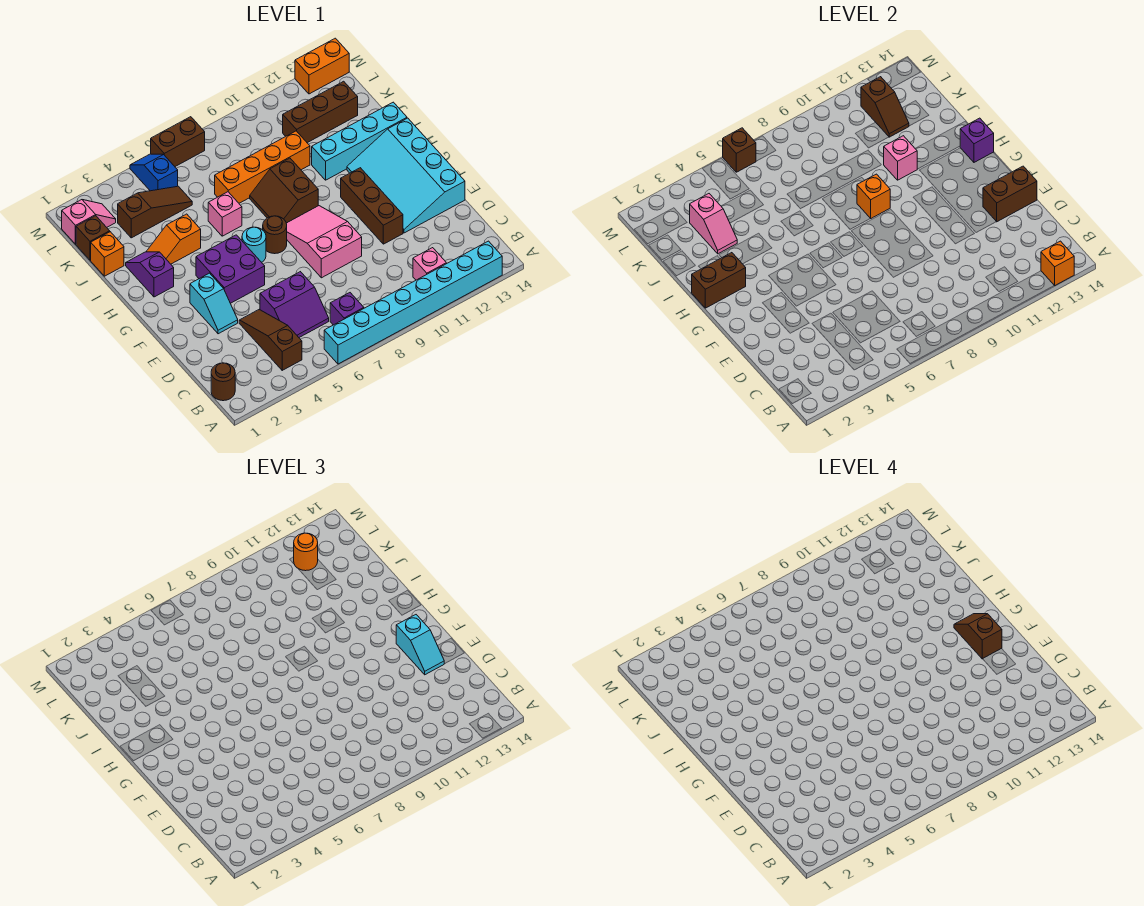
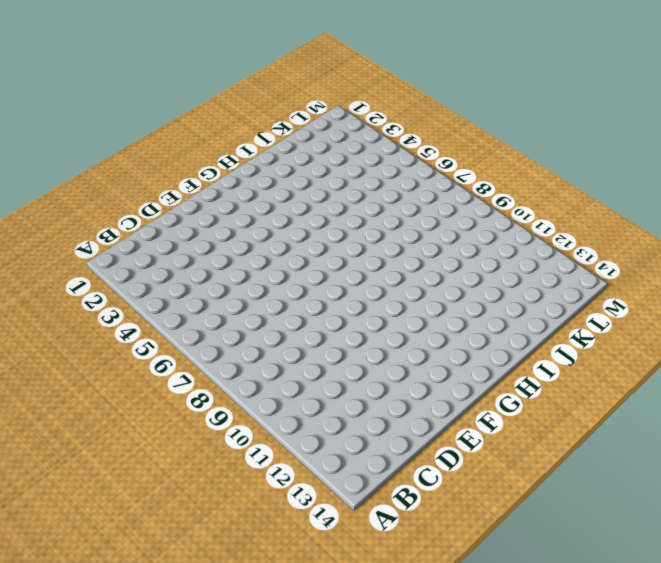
none -> cyan 1x8 brick [324,241,502,364]
none -> brown 1x1 round brick [211,363,235,401]
none -> brown 1x3 slope [239,310,302,370]
none -> purple 1x1 brick [330,293,364,325]

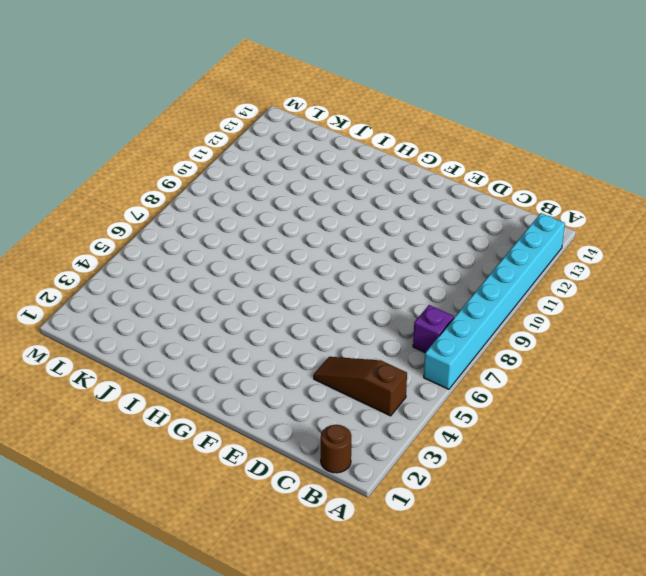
none -> pink 1x1 brick [413,248,446,280]
none -> purple 2x2 slope [260,272,329,337]
none -> cyan 1x2 slope [190,273,238,334]
none -> pink 2x3 slope [286,206,362,278]

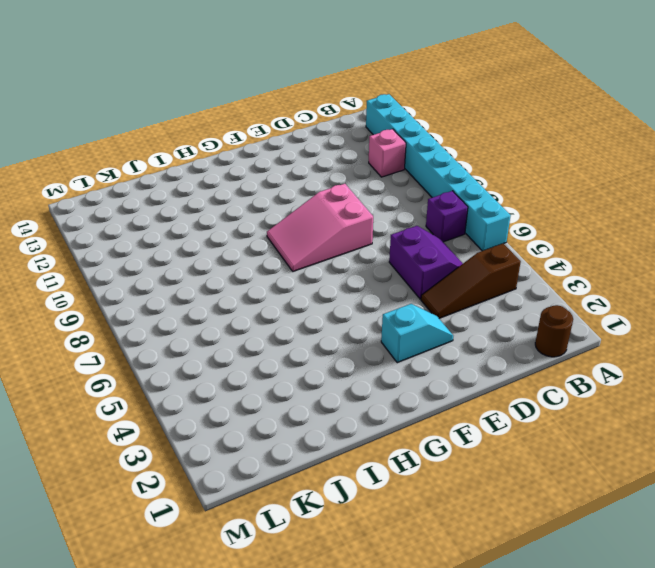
none -> brown 1x3 brick [341,168,403,244]
none -> cyan 3x4 slope [347,118,465,233]
none -> purple 2x2 brick [196,235,265,303]
none -> cyan 1x1 round brick [242,227,266,262]

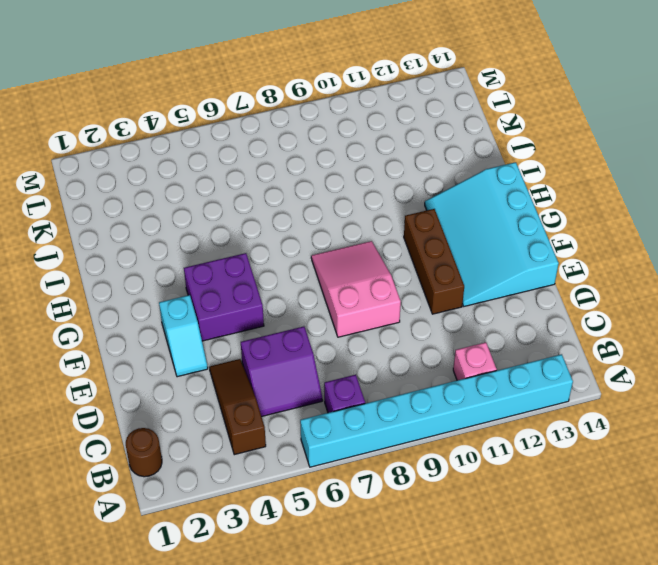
none -> cyan 1x1 round brick [242,227,266,262]
none -> brown 1x1 round brick [263,216,287,254]
none -> purple 1x2 slope [126,252,174,297]
none -> brown 2x2 slope [250,158,318,223]

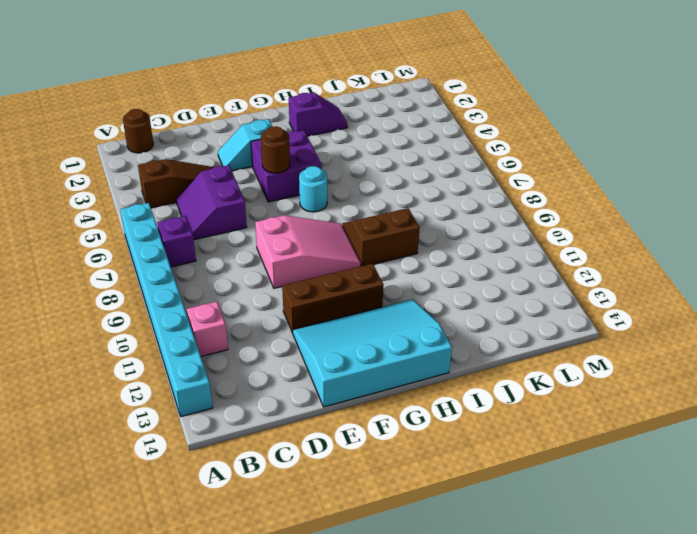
brown 1x1 round brick [261,126,290,173] -> brown 1x1 round brick moved to [263,216,287,254]
none -> orange 1x2 slope [147,214,201,264]
none -> pink 1x1 brick [208,192,242,236]
none -> cyan 1x4 brick [312,102,407,180]
none -> orange 1x1 brick [91,232,124,276]

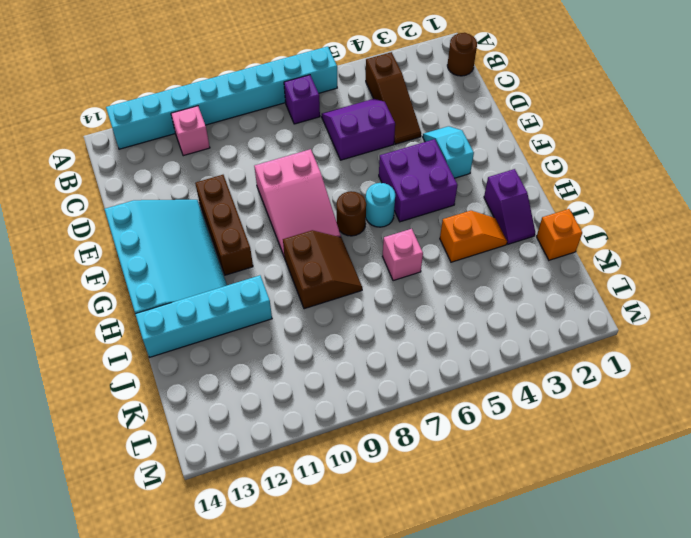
none -> orange 1x4 brick [215,131,310,203]
none -> brown 1x1 brick [76,216,110,260]
none -> brown 1x3 slope [118,186,192,238]
none -> brown 1x3 brick [283,81,358,143]

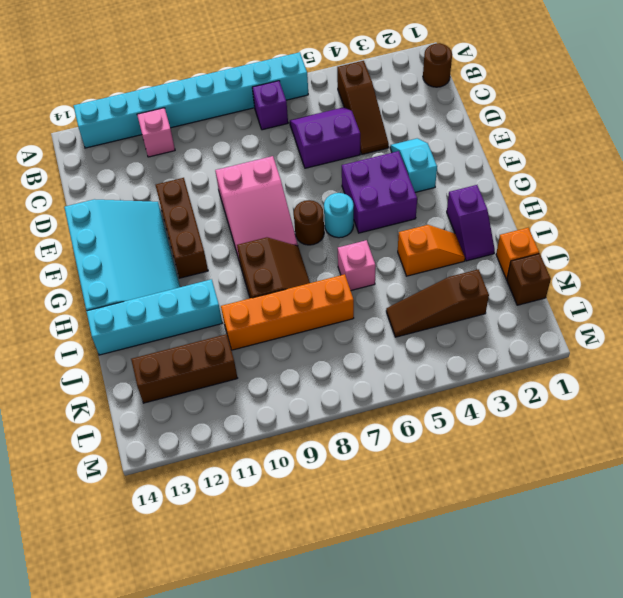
none -> pink 1x2 slope [62,200,116,244]
none -> blue 1x2 slope [130,154,178,191]
none -> brown 1x2 brick [151,117,205,167]
none -> orange 1x2 brick [295,38,349,94]

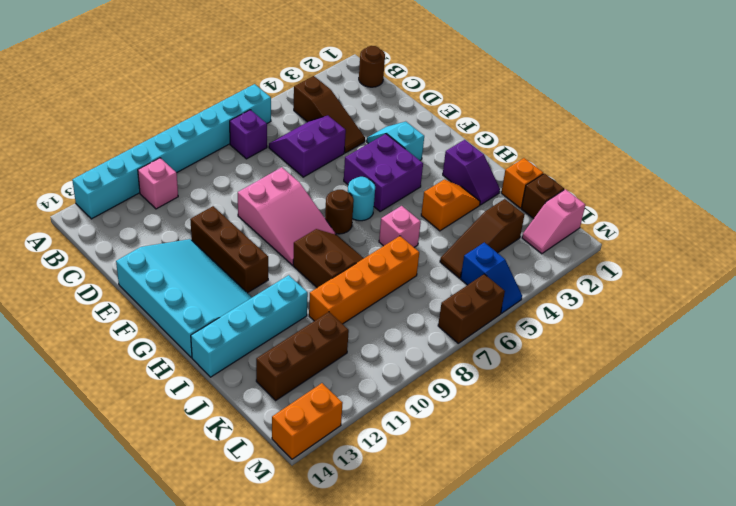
none -> orange 1x1 brick [1041,241,1074,286]
none -> brown 1x2 brick [983,166,1037,222]
none -> brown 1x2 brick [692,253,746,308]
none -> orange 1x1 brick [857,174,890,218]

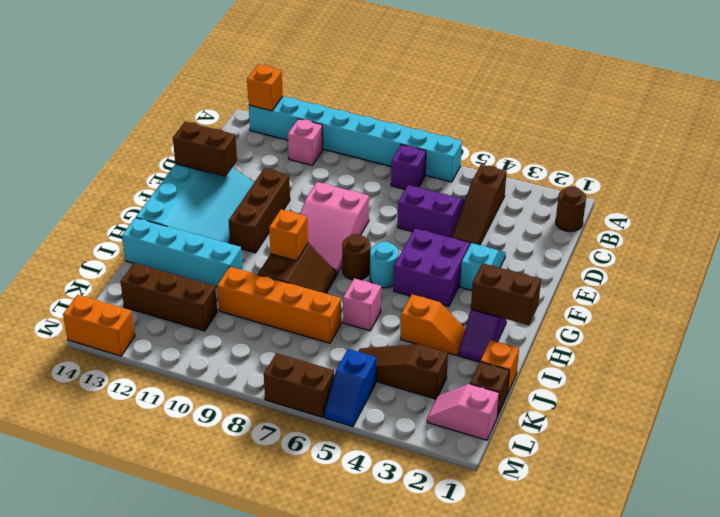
none -> purple 1x1 brick [960,118,994,162]
none -> pink 1x1 brick [884,136,917,180]
none -> pink 1x2 slope [690,194,737,254]
none -> brown 1x2 slope [861,77,909,137]

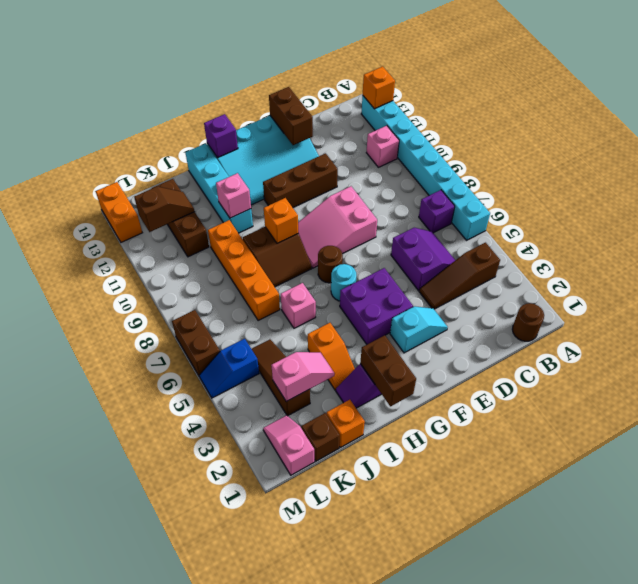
none -> brown 1x1 brick [723,128,756,172]
none -> cyan 1x2 slope [396,615,444,675]
none -> orange 1x1 round brick [294,533,318,571]
none -> brown 1x2 slope [954,614,1002,659]

